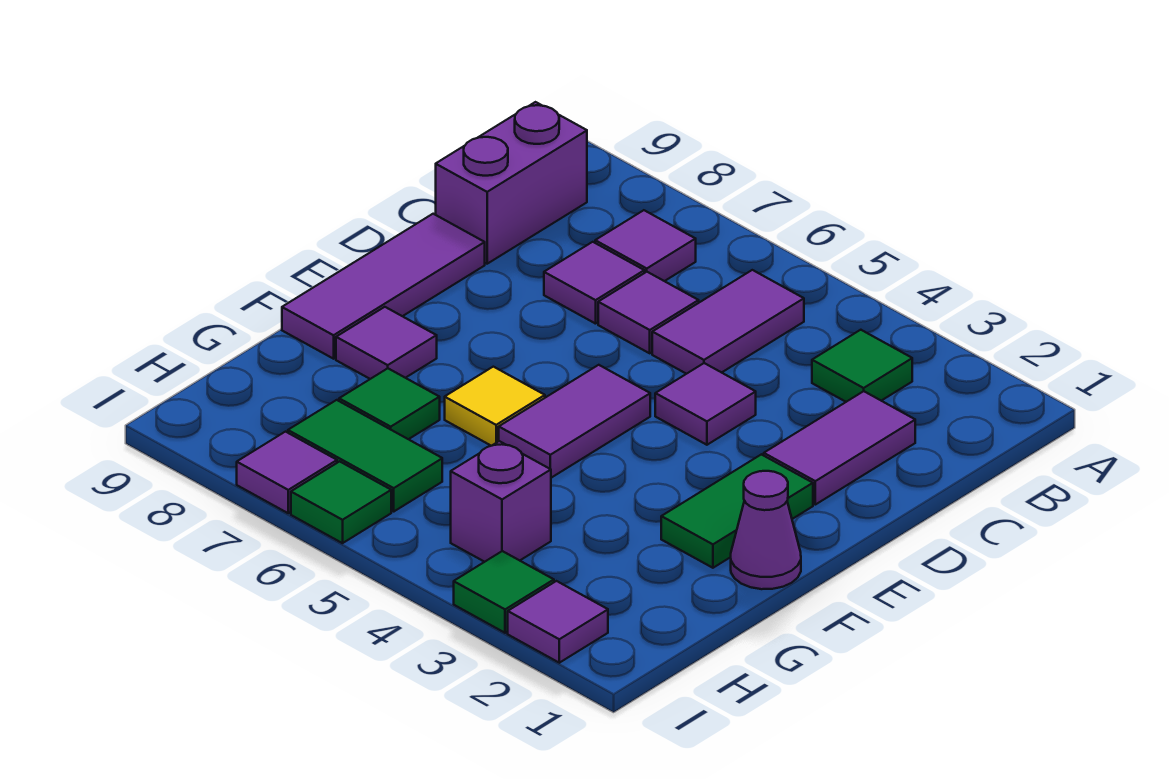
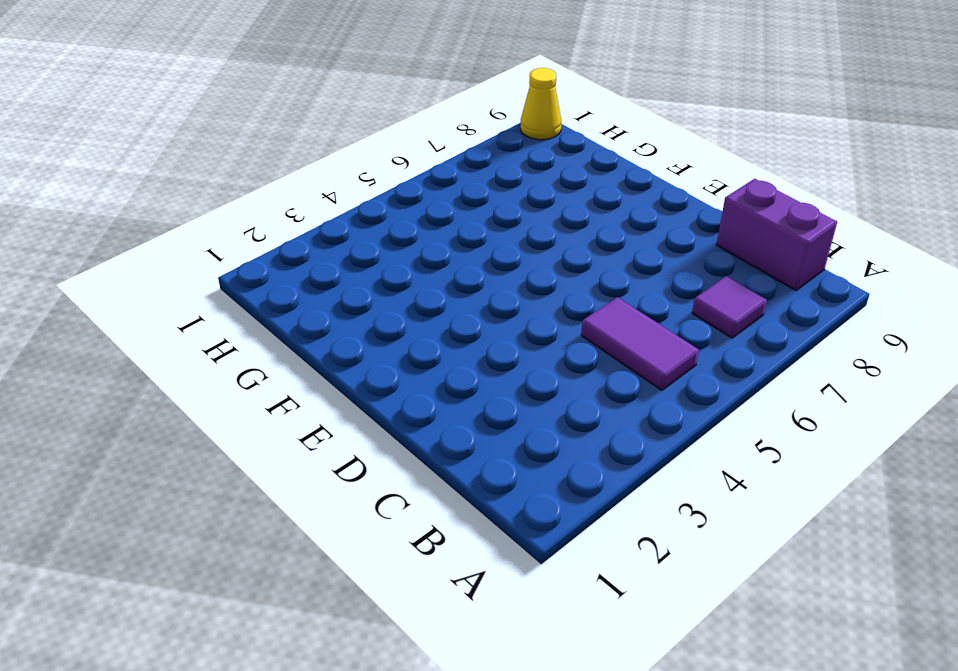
yellow 1x1 cone [521,68,561,140] -> none
none -> green 1x1 tile [812,330,912,402]
none -> purple 1x2 tile [764,391,915,505]
none -> purple 1x1 tile [598,272,699,353]

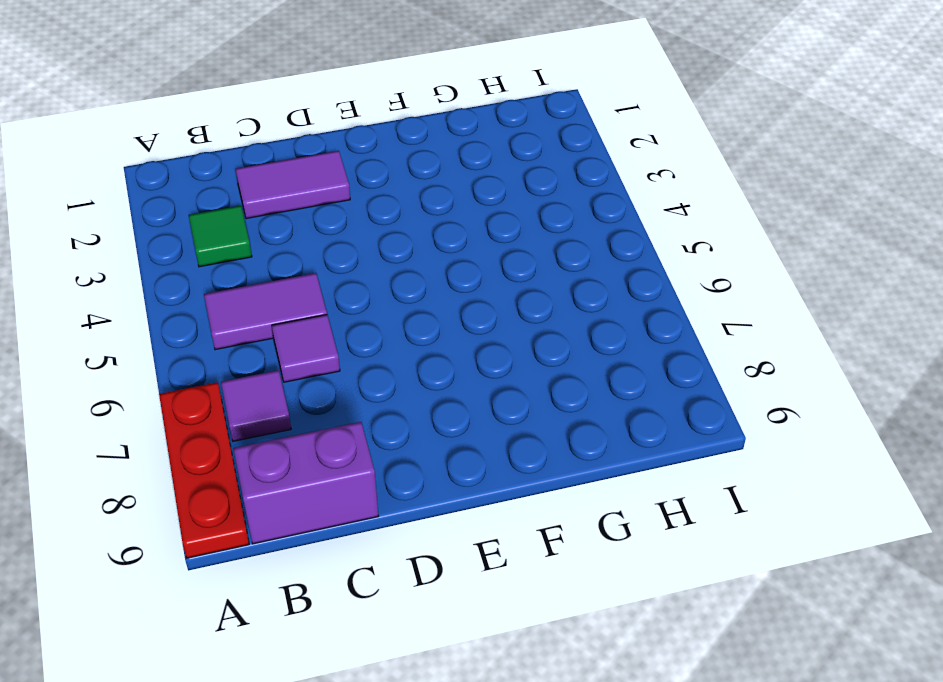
red 1x3 plate [159,382,249,558] -> none
none -> purple 1x1 tile [544,242,644,324]
none -> purple 1x1 tile [655,363,756,445]
none -> purple 1x3 tile [282,214,485,359]

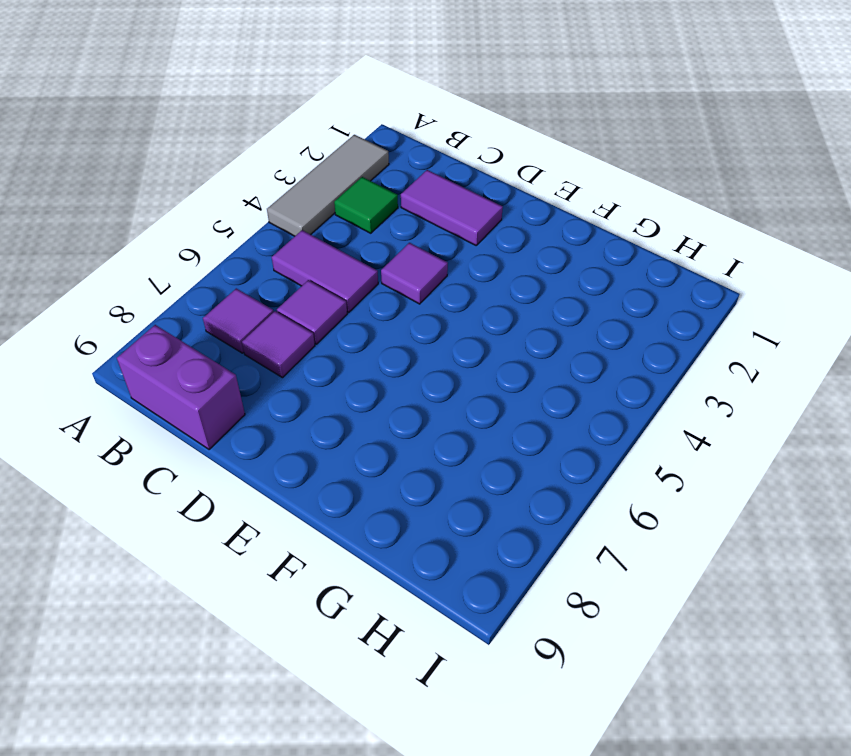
grey 1x3 tile [267,135,389,236] -> none
none -> purple 1x3 tile [282,214,485,359]
none -> green 1x2 tile [661,454,813,568]
none -> purple 1x2 tile [499,365,650,478]

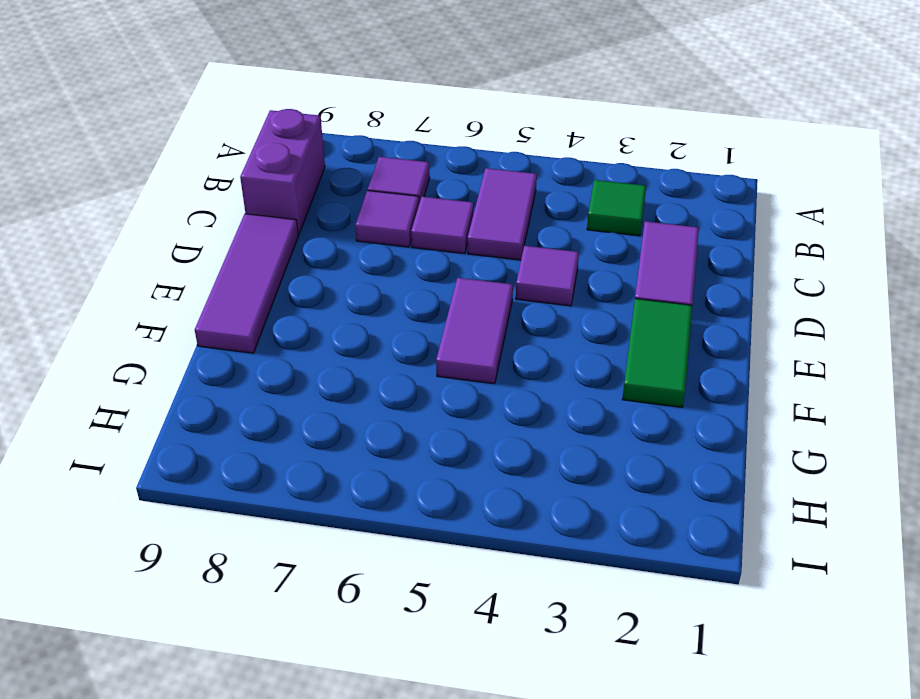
none -> purple 1x1 cone [731,471,801,589]
none -> yellow 1x1 tile [445,367,545,446]
none -> purple 1x1 tile [336,307,437,379]

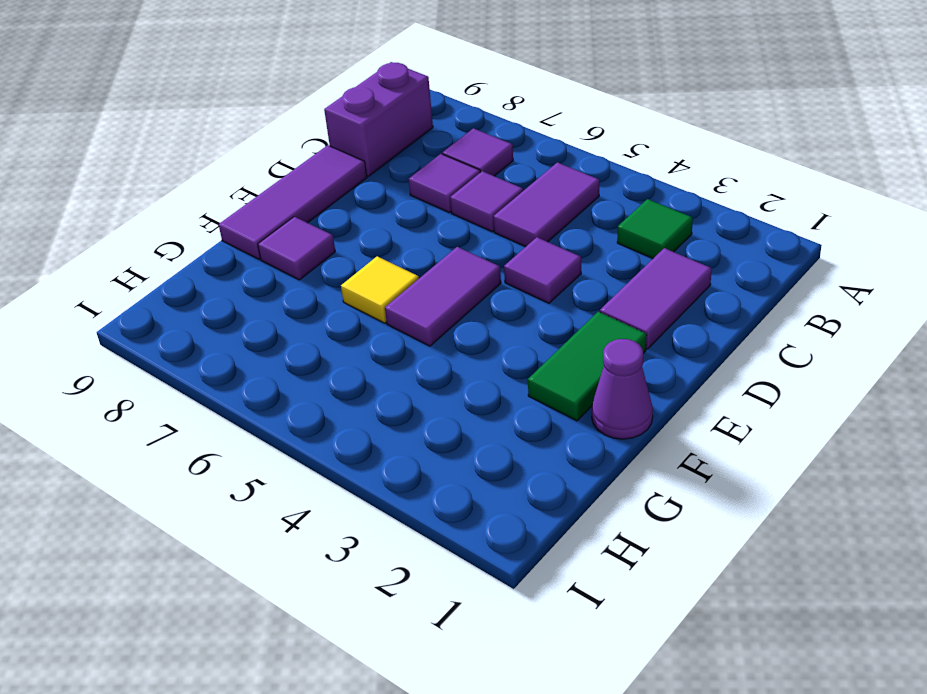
none -> green 1x1 tile [339,368,440,439]
none -> purple 1x1 brick [451,441,551,562]
none -> green 1x2 tile [288,400,442,511]

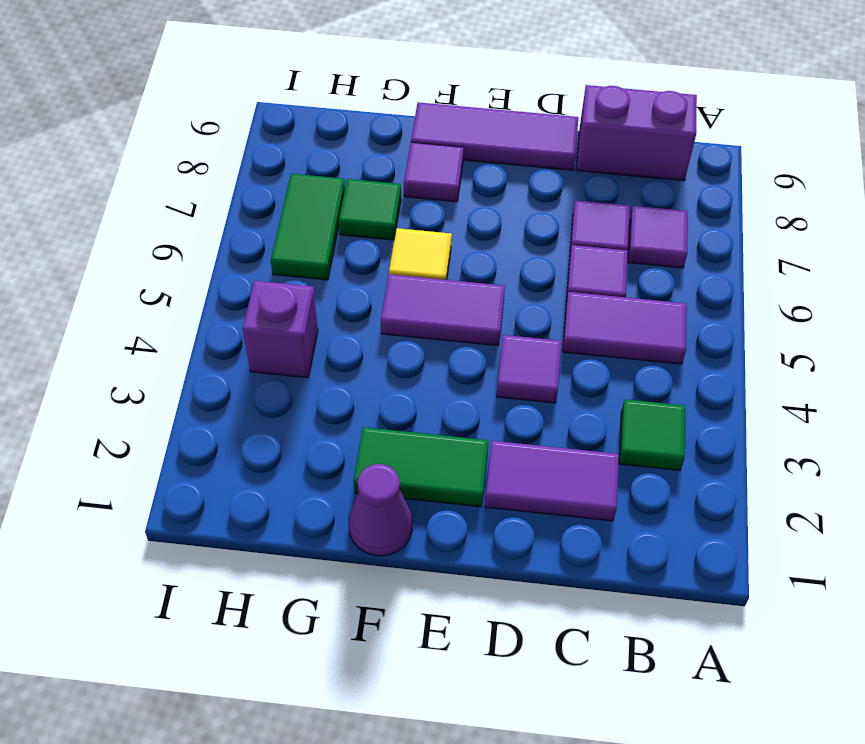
none -> purple 1x1 tile [508,581,608,663]
none -> green 1x1 tile [454,551,554,633]
none -> green 1x1 tile [291,461,391,543]

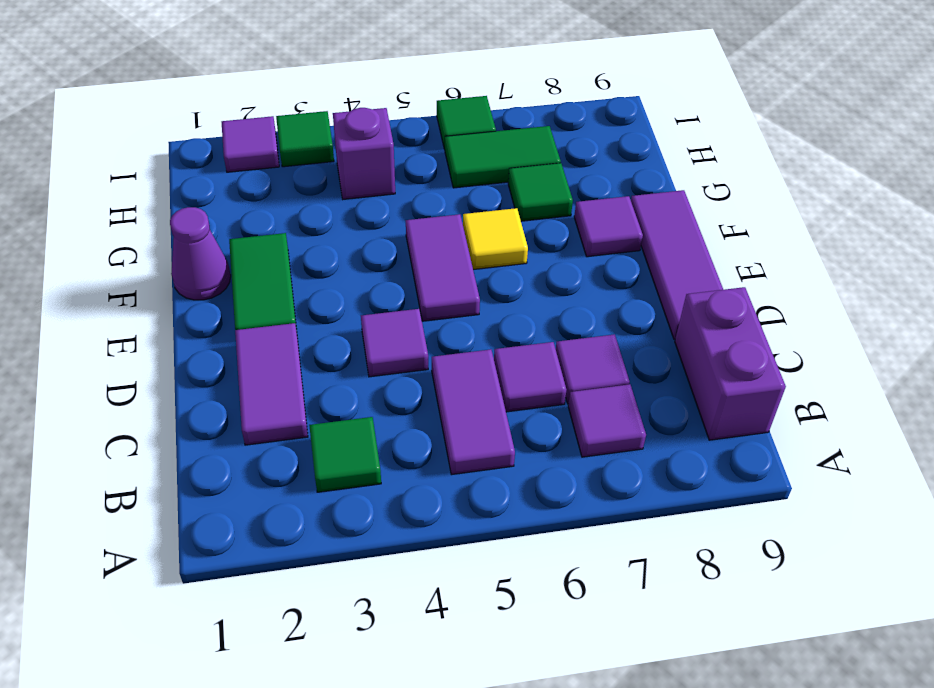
none -> purple 1x1 tile [237,432,337,513]

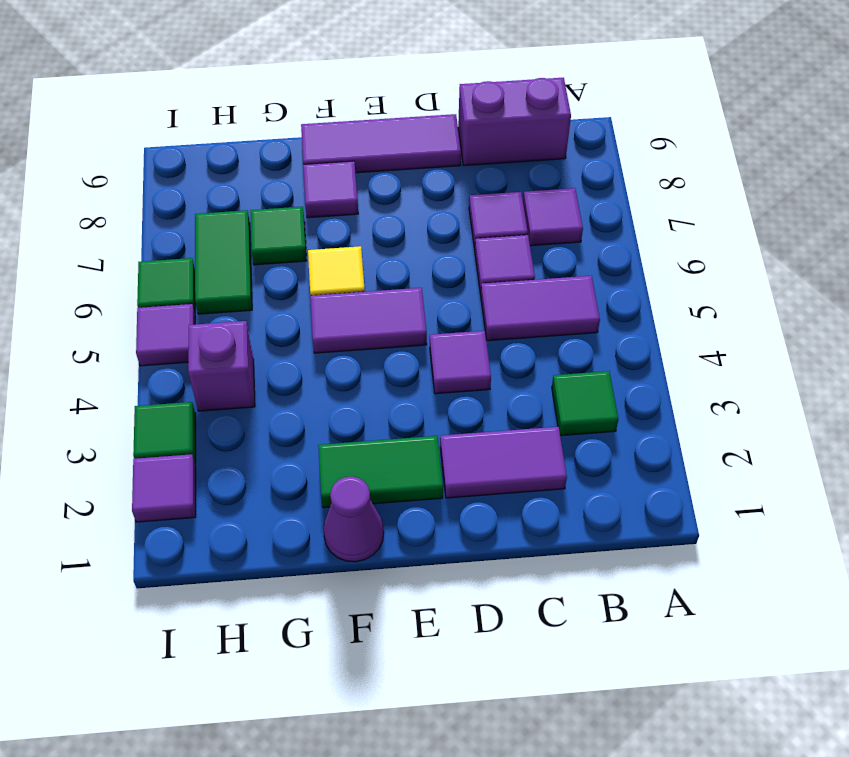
purple 1x1 tile [136,304,195,366] -> purple 1x1 tile moved to [237,432,337,513]

